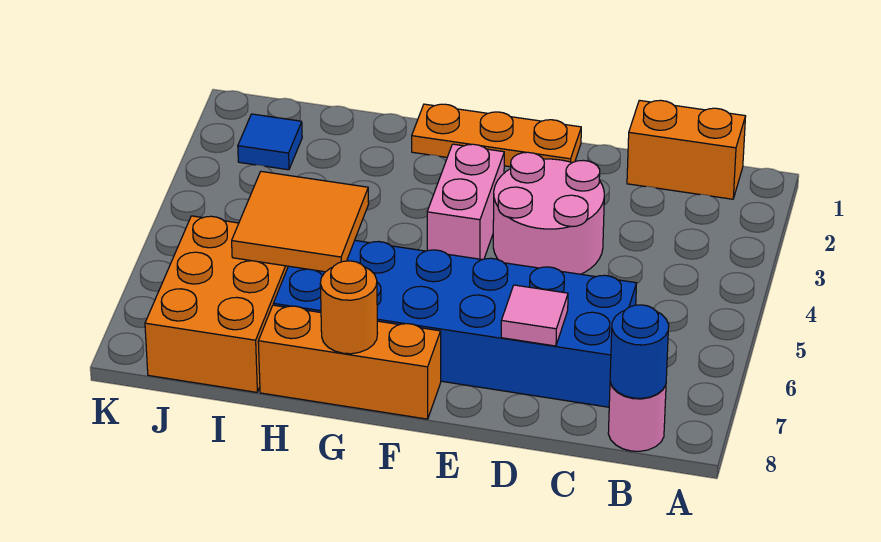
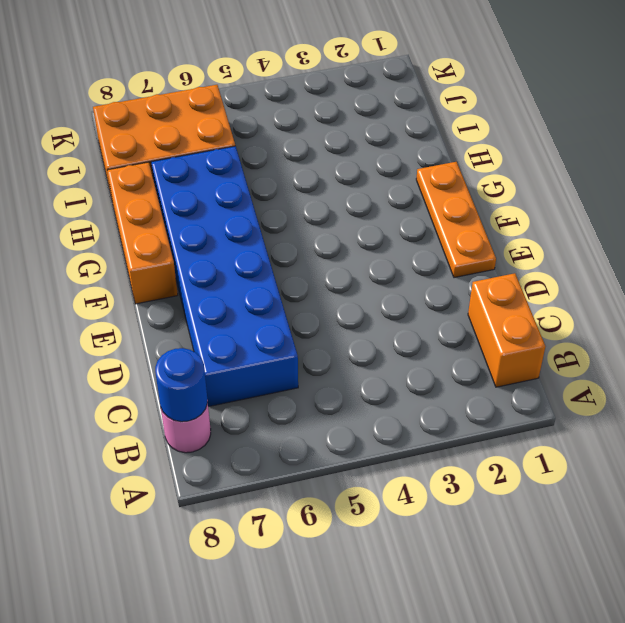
none -> pink 2x2 round brick [493,152,604,274]
none -> pink 1x2 brick [427,144,504,260]
none -> blue 1x1 tile [238,114,302,170]

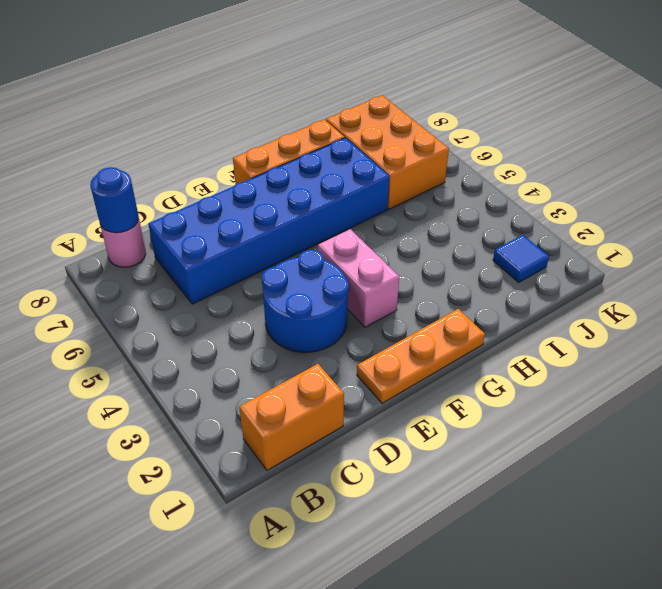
blue 2x2 round brick [262,250,349,352] -> pink 2x2 round brick [493,152,604,274]
none -> pink 1x1 tile [501,285,568,346]
none -> orange 1x1 round brick [320,261,377,354]
none -> orange 2x2 tile [232,171,369,272]

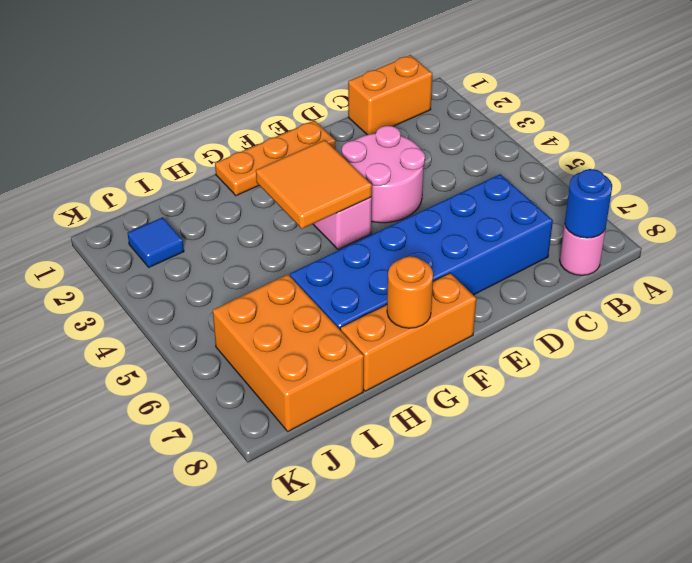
orange 2x2 tile [256,140,372,229] -> orange 2x2 tile moved to [232,171,369,272]
none -> pink 1x1 tile [501,285,568,346]

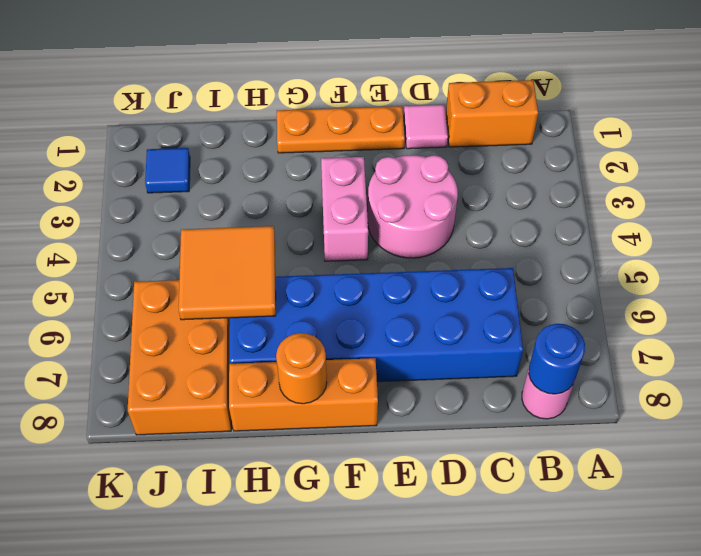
pink 1x1 tile [404,105,448,149] -> pink 1x1 tile moved to [501,285,568,346]

